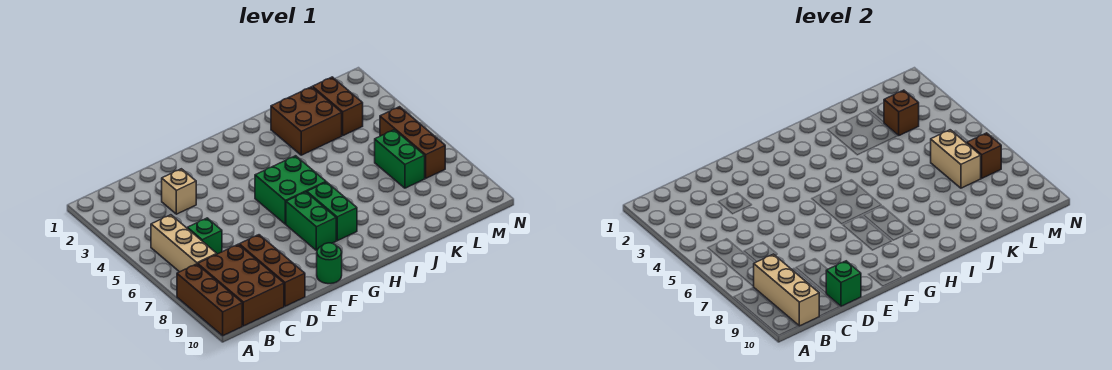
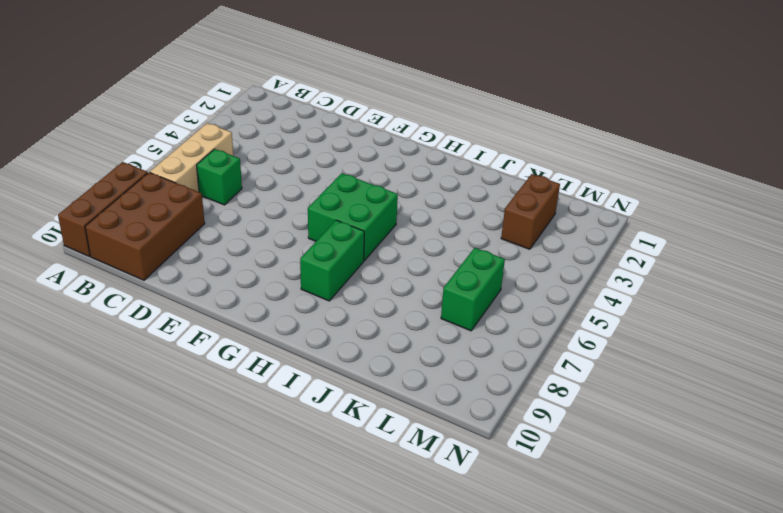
none -> tan 1x1 brick [162,169,196,214]
none -> brown 1x3 brick [239,235,305,306]
none -> green 1x1 round brick [317,243,342,284]

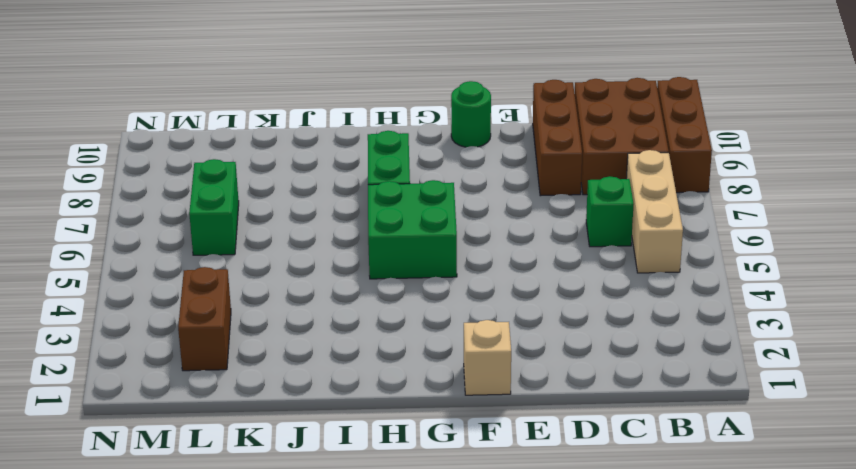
tan 1x1 brick [464,320,511,395] -> tan 1x1 brick moved to [162,169,196,214]
none -> green 1x2 brick [286,192,336,251]
none -> brown 2x2 brick [271,87,342,155]
none -> brown 1x3 brick [380,107,445,178]

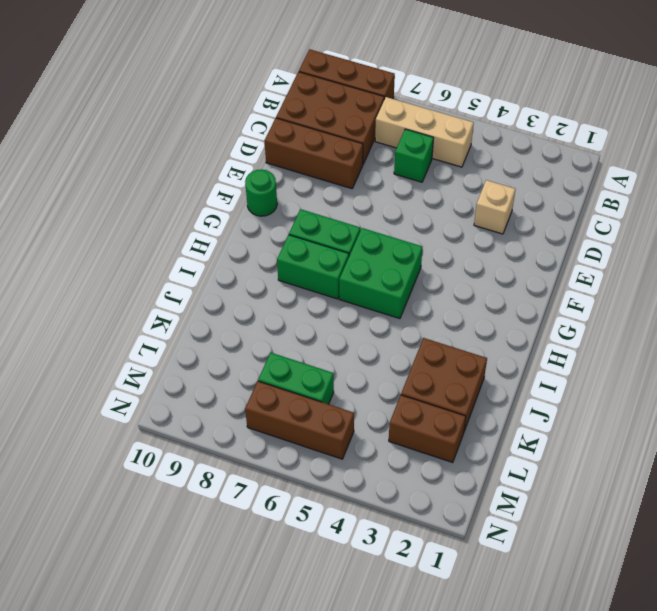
none -> tan 1x3 brick [754,254,819,326]
none -> green 1x1 brick [826,261,861,306]
none -> brown 1x1 brick [884,90,919,135]

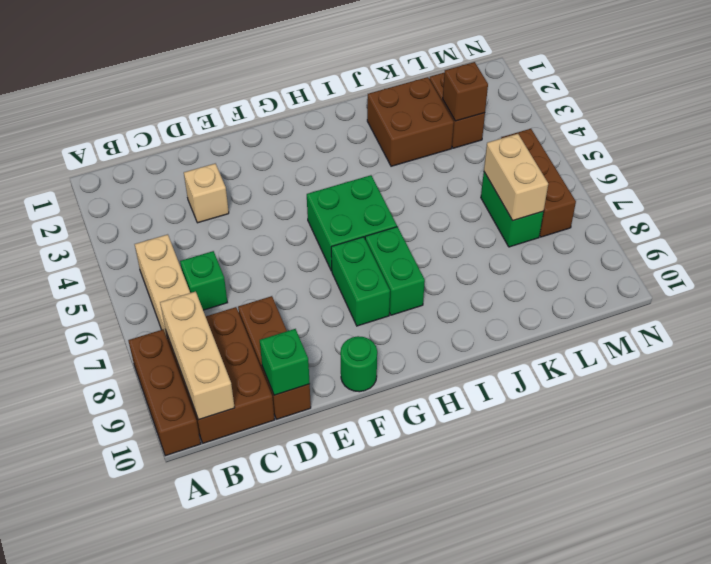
none -> brown 1x1 brick [967,133,1001,178]

